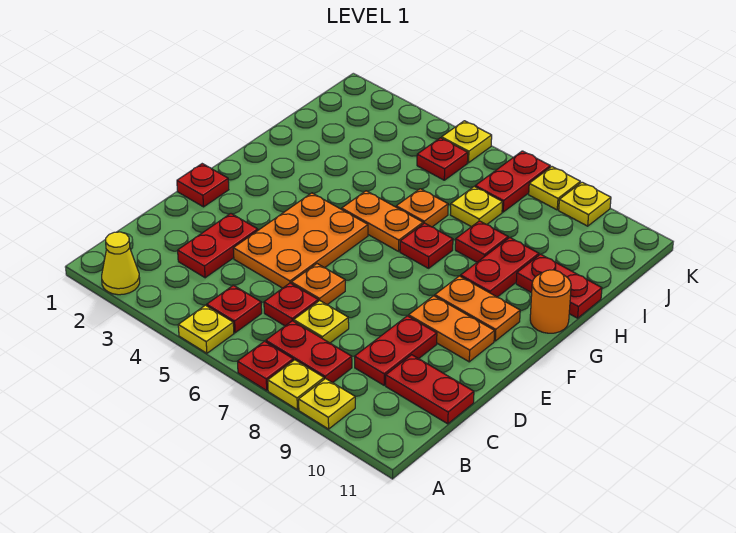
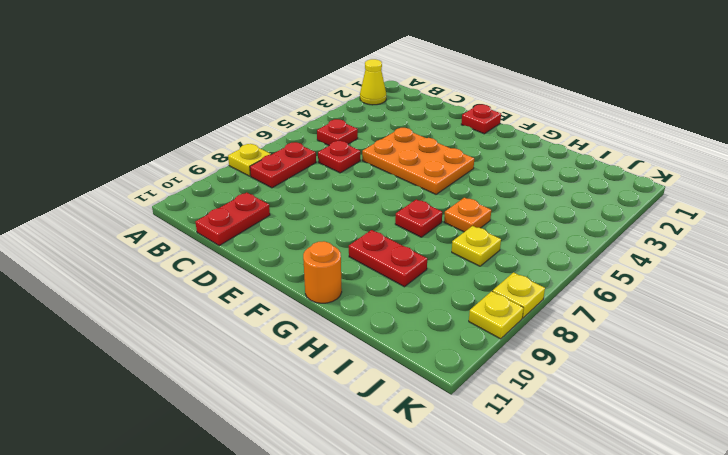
none -> yellow 1x1 plate [178,305,234,353]
none -> red 1x1 plate [237,341,293,390]
none -> yellow 1x1 plate [299,378,355,429]
none -> red 1x2 plate [178,214,258,278]

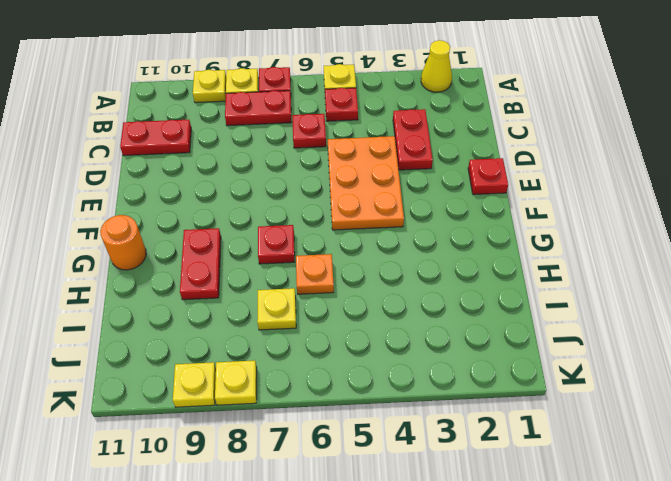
none -> yellow 1x1 plate [294,301,349,343]
none -> red 1x2 plate [355,316,437,385]
none -> orange 1x1 plate [291,264,345,305]
none -> orange 1x2 plate [409,296,495,362]

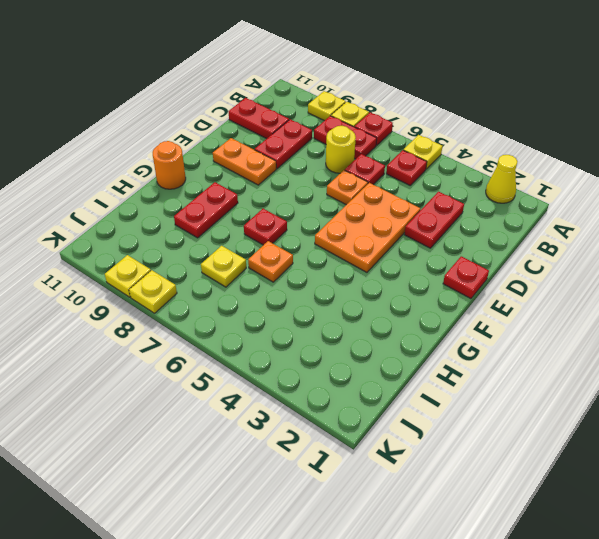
yellow 1x1 round brick [326,126,356,173] -> yellow 1x1 plate [294,301,349,343]
none -> orange 1x2 plate [435,276,520,341]
none -> orange 1x2 plate [342,191,423,251]
none -> red 1x1 plate [455,221,508,262]
none -> red 1x2 plate [516,254,602,318]

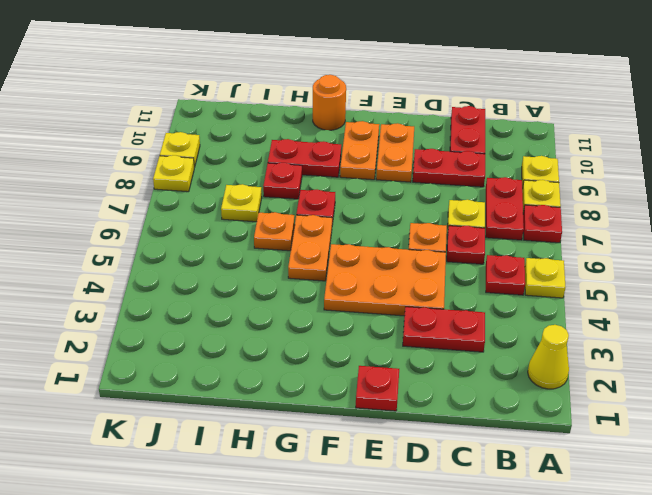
none -> red 1x2 plate [516,254,602,318]
none -> red 1x1 plate [417,138,468,180]
none -> red 1x2 plate [475,151,550,212]
none -> yellow 1x1 plate [442,121,492,163]

